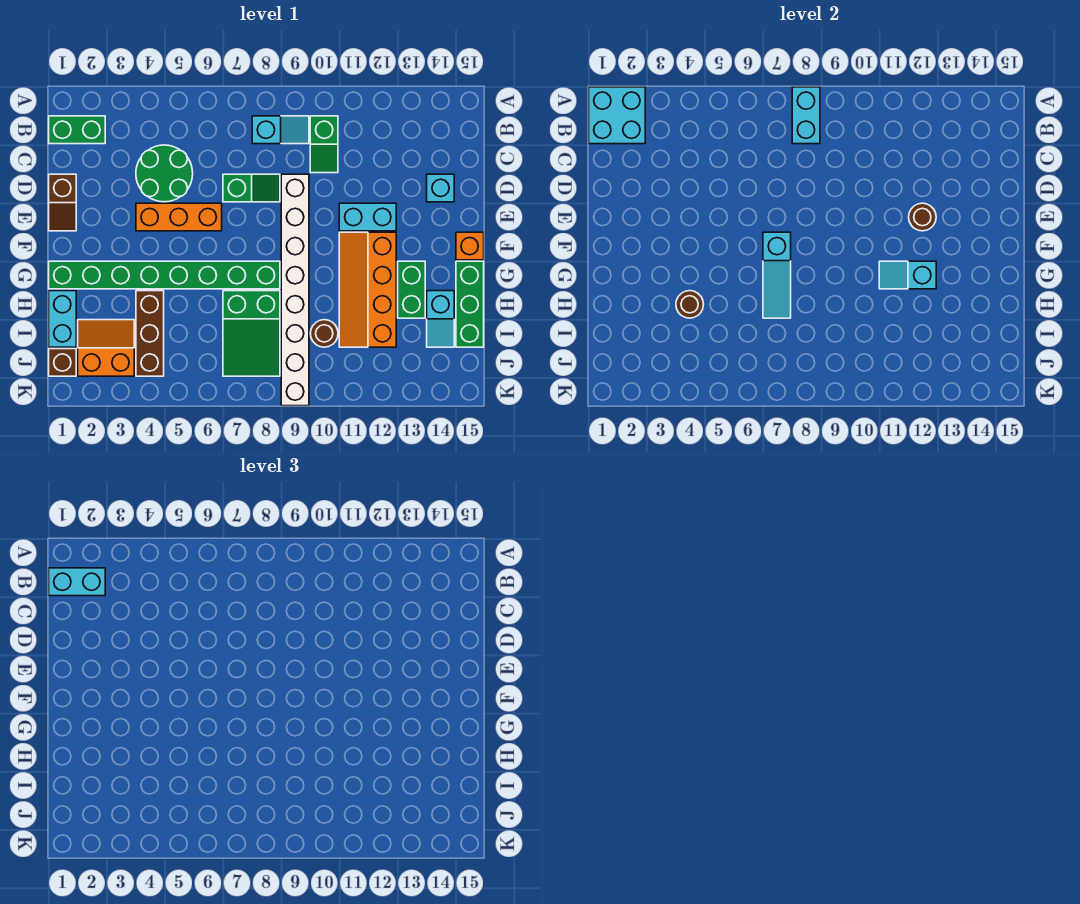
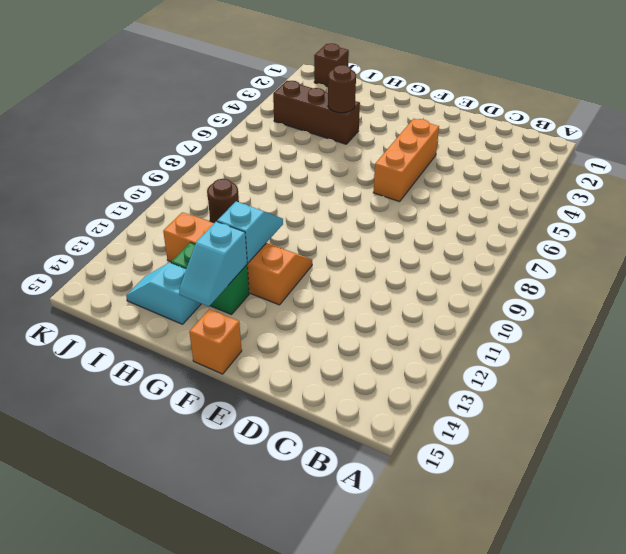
cyan 1x2 slope [179,222,247,307] -> cyan 1x2 slope moved to [252,116,309,144]
none -> green 1x2 brick [49,116,105,144]
none -> green 1x2 slope [310,116,338,173]
none -> green 2x2 round brick [136,145,193,202]

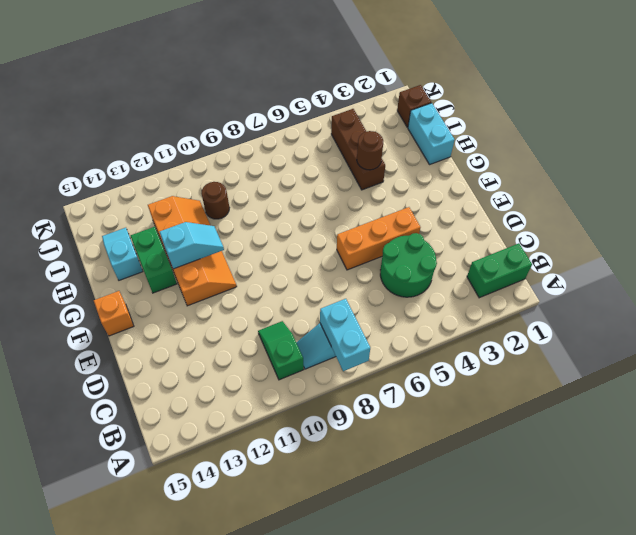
none -> brown 1x2 slope [49,174,76,231]
none -> green 1x2 slope [223,174,280,202]
none -> white 1x8 brick [281,174,309,406]

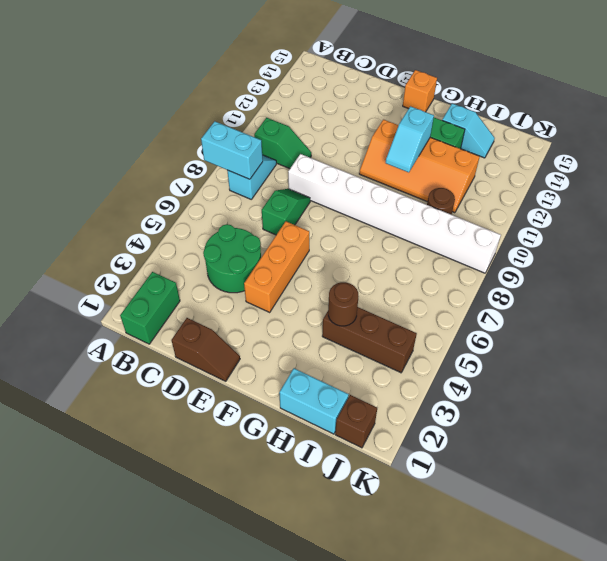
none -> cyan 1x1 brick [427,174,454,202]
none -> cyan 1x2 brick [339,203,396,231]
none -> green 1x8 brick [49,261,280,289]

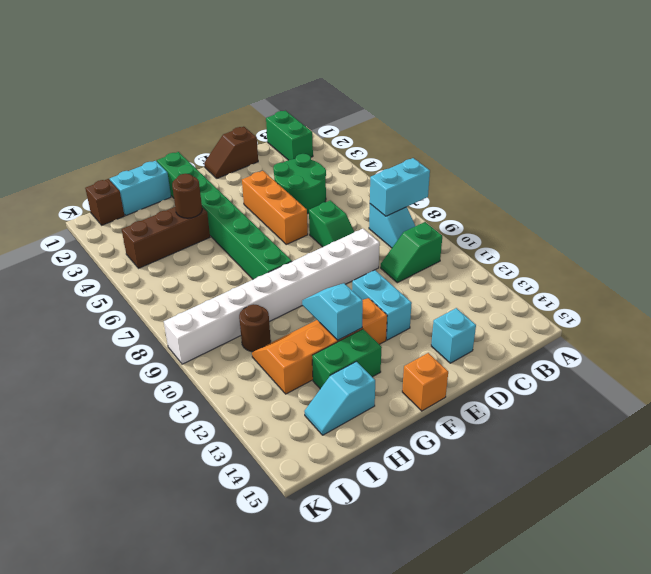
none -> green 1x3 brick [456,261,484,347]
none -> green 2x3 slope [223,291,280,376]
none -> orange 2x2 slope [78,320,134,376]

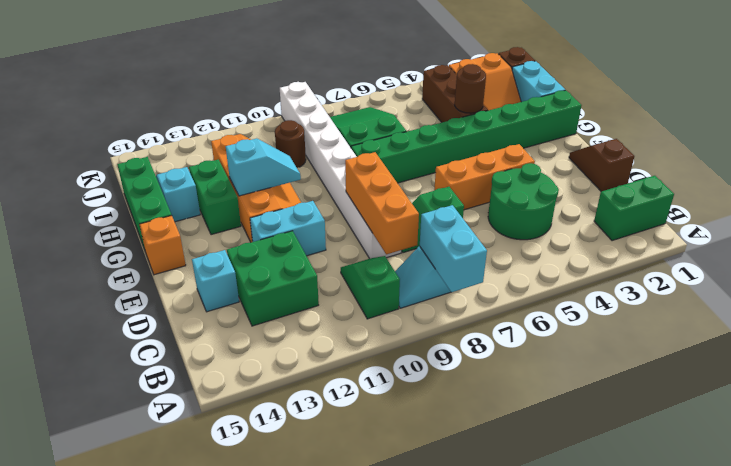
orange 1x3 brick [345,152,419,254] -> none
green 2x2 brick [227,231,319,326] -> none
none -> cyan 2x2 brick [589,87,645,144]
none -> brown 1x1 round brick [909,203,936,231]
none -> cyan 1x3 slope [763,232,791,318]

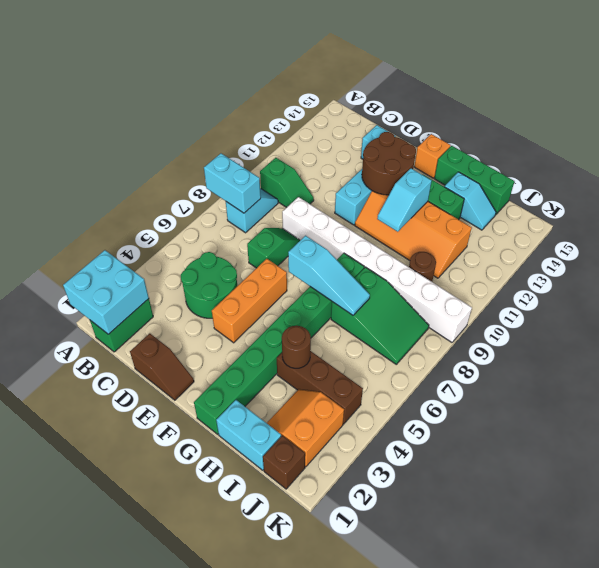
brown 2x2 round brick [362,132,416,195] -> brown 1x1 round brick [909,203,936,231]
none -> cyan 1x2 brick [49,568,105,596]

